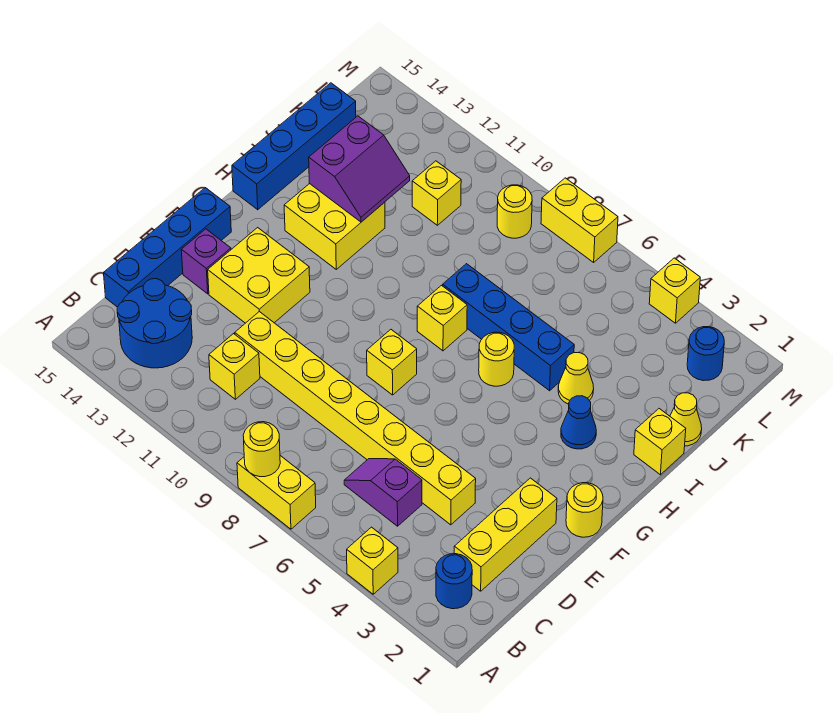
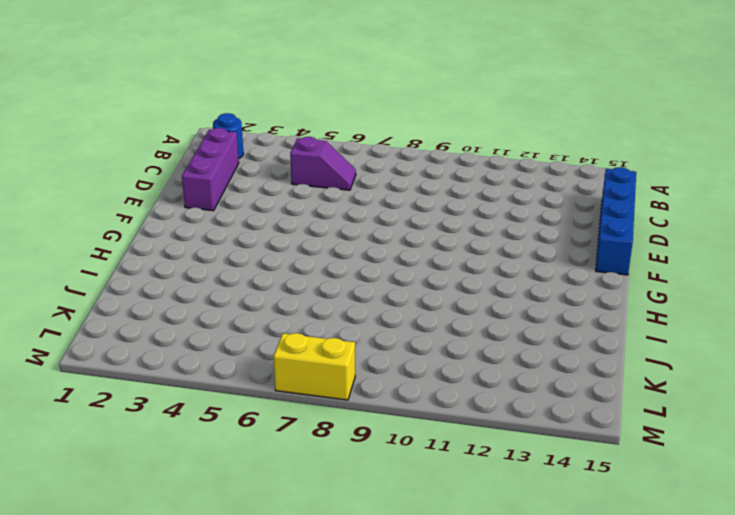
purple 1x3 brick [182,128,239,211] -> yellow 1x3 brick [454,478,557,591]
none -> yellow 1x1 brick [347,527,398,594]
none -> yellow 1x2 brick [237,456,316,529]
none -> blue 2x2 round brick [117,279,192,368]

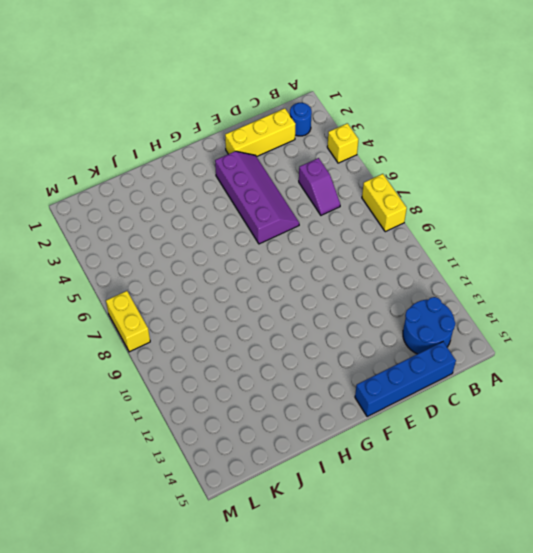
purple 2x4 slope [215,151,299,244] -> none
none -> yellow 1x1 brick [209,334,260,399]
none -> yellow 1x8 brick [235,312,476,525]
none -> yellow 2x2 brick [208,228,310,323]

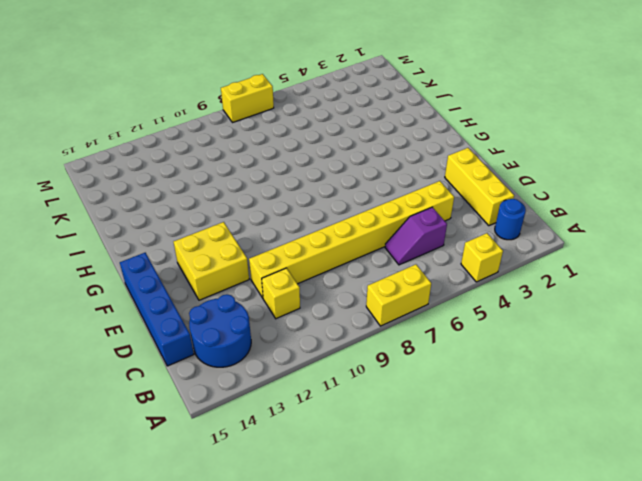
none -> purple 1x1 brick [181,229,231,294]
none -> yellow 1x1 round brick [566,483,603,537]
none -> yellow 1x1 brick [367,330,417,395]

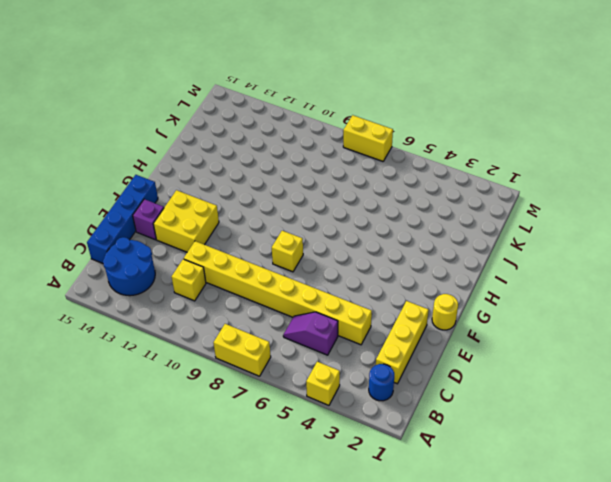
none -> blue 1x1 cone [561,396,596,449]
none -> yellow 1x1 round brick [479,332,514,386]
none -> yellow 1x1 brick [417,286,467,351]

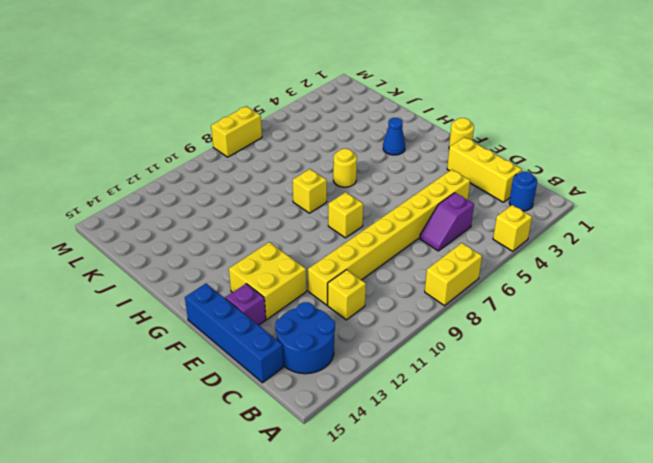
none -> yellow 2x2 brick [284,184,385,269]
none -> blue 1x4 brick [232,83,356,210]
none -> yellow 1x1 brick [634,409,686,475]

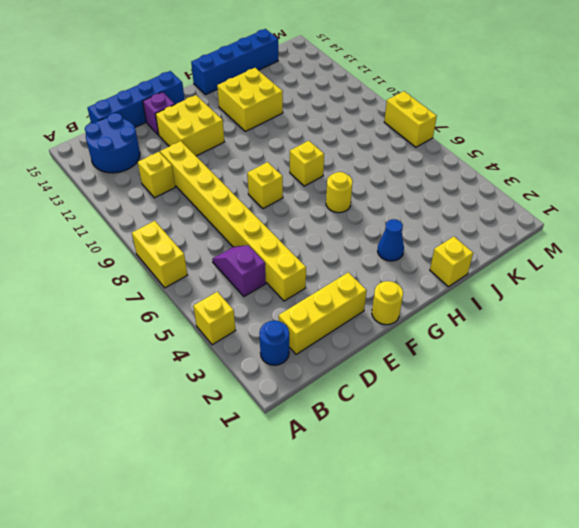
none -> yellow 1x1 cone [558,353,594,404]
none -> blue 1x4 brick [443,264,574,391]
none -> yellow 1x1 cone [670,393,702,446]

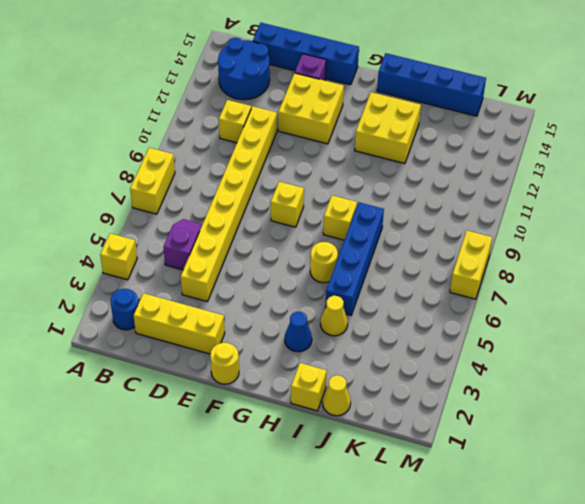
none -> yellow 1x1 brick [412,161,461,225]
none -> blue 1x1 round brick [687,327,724,381]
none -> yellow 1x1 round brick [497,185,532,238]

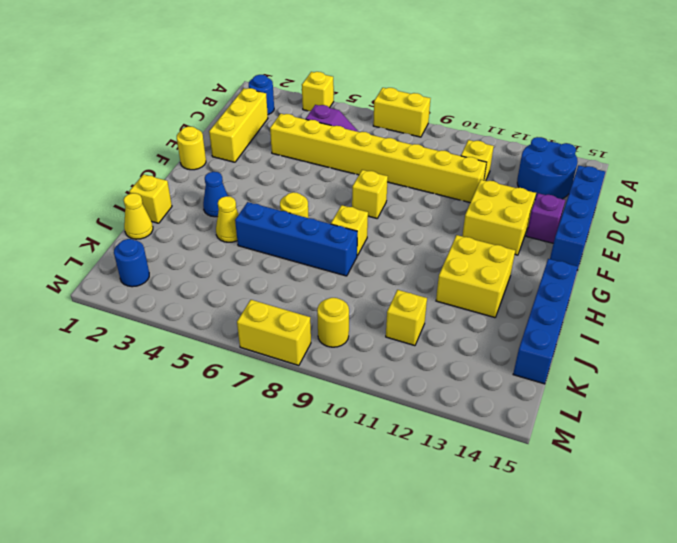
none -> yellow 1x1 brick [649,258,700,323]
none -> yellow 1x1 round brick [243,422,280,477]
none -> purple 2x2 slope [309,116,410,222]

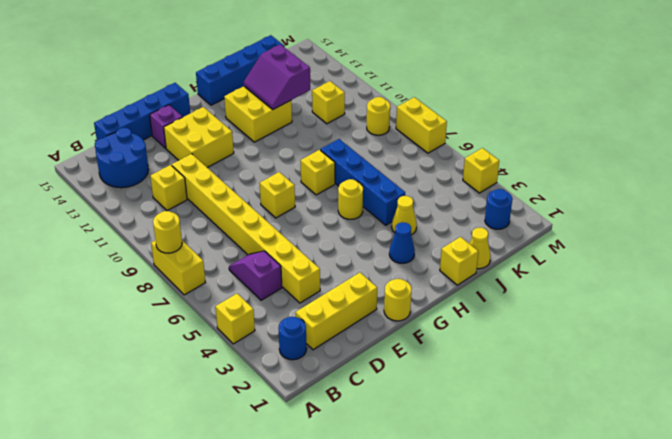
purple 2x2 slope [244,44,310,109] -> purple 2x2 slope turned to [309,116,410,222]

